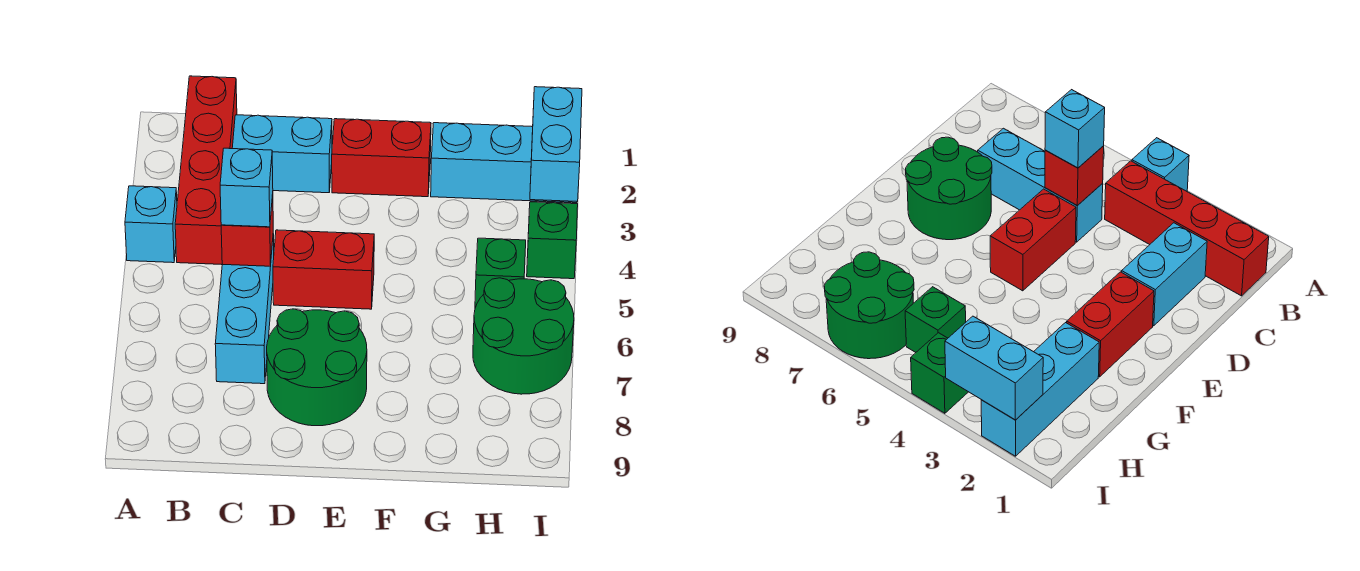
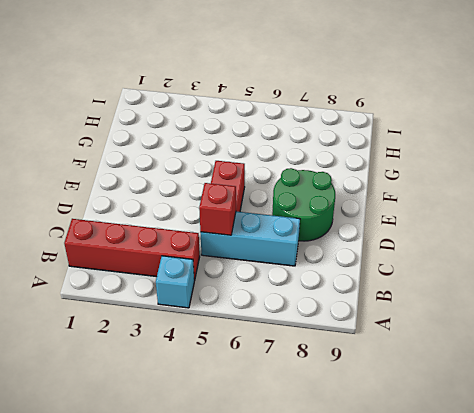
none -> cyan 1x2 brick [232,115,332,193]
none -> red 1x2 brick [332,119,431,197]
none -> cyan 1x3 brick [431,123,577,203]

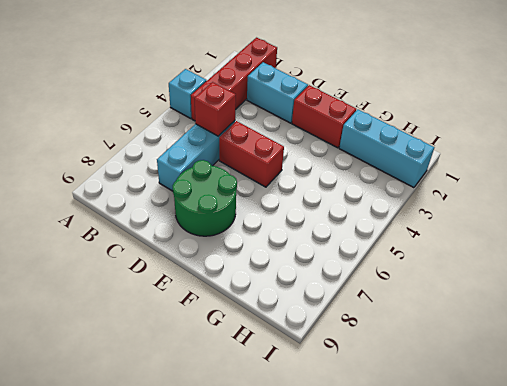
none -> green 1x1 brick [475,238,526,308]
none -> green 2x2 round brick [473,278,574,394]
none -> green 1x1 brick [527,202,578,279]

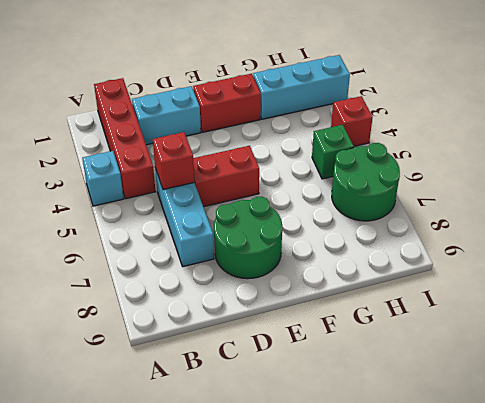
red 1x1 brick [331,96,373,146] -> green 1x1 brick [527,202,578,279]
none -> cyan 1x2 brick [530,87,582,201]
none -> cyan 1x1 brick [220,148,273,227]

